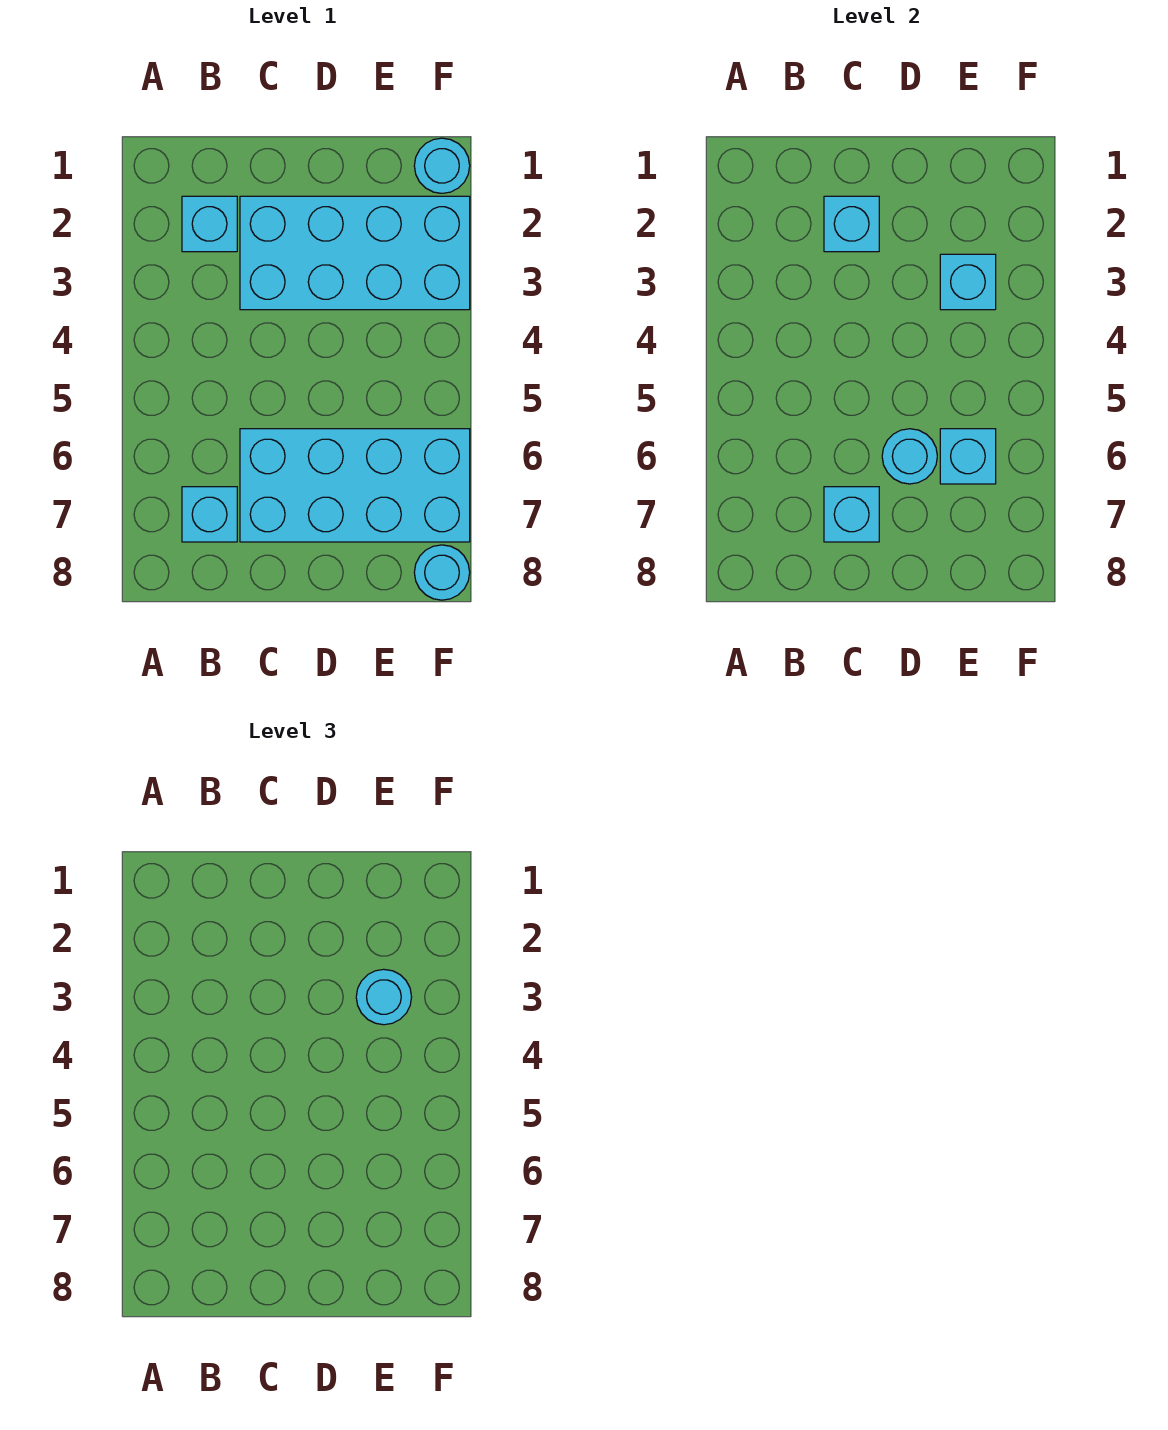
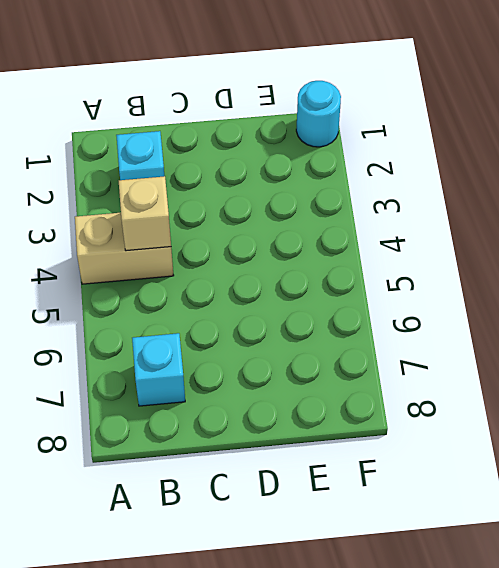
tan 1x2 brick [75,213,174,284] -> none
tan 1x1 brick [119,176,171,251] -> none
none -> cyan 2x4 brick [240,196,470,310]
none -> cyan 2x4 brick [240,429,470,542]
none -> cyan 1x1 round brick [414,545,470,600]

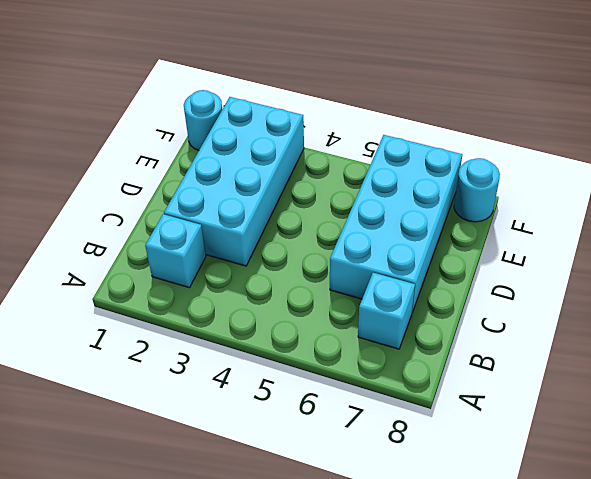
none -> cyan 1x1 brick [824,196,879,252]
none -> cyan 1x1 brick [824,487,879,542]
none -> cyan 1x1 round brick [882,429,937,484]

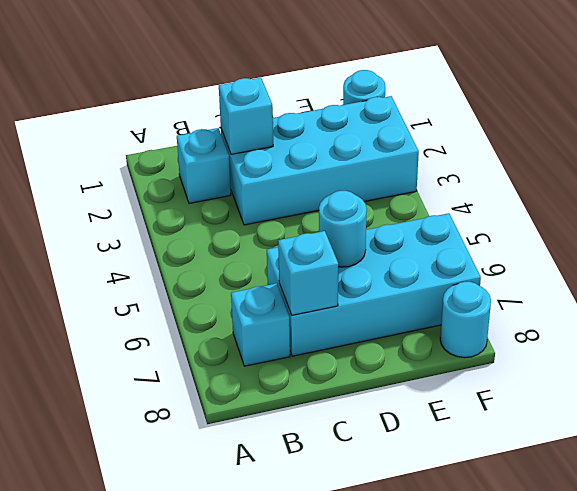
none -> cyan 1x1 brick [940,254,996,310]
none -> cyan 1x1 brick [940,429,996,484]
none -> cyan 1x1 round brick [356,969,412,1025]

